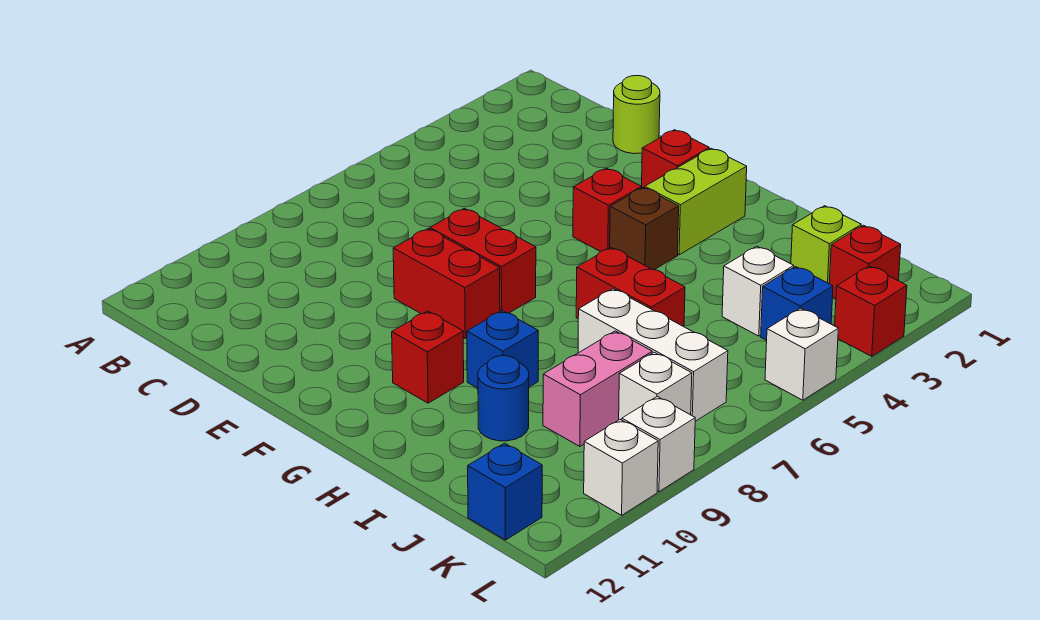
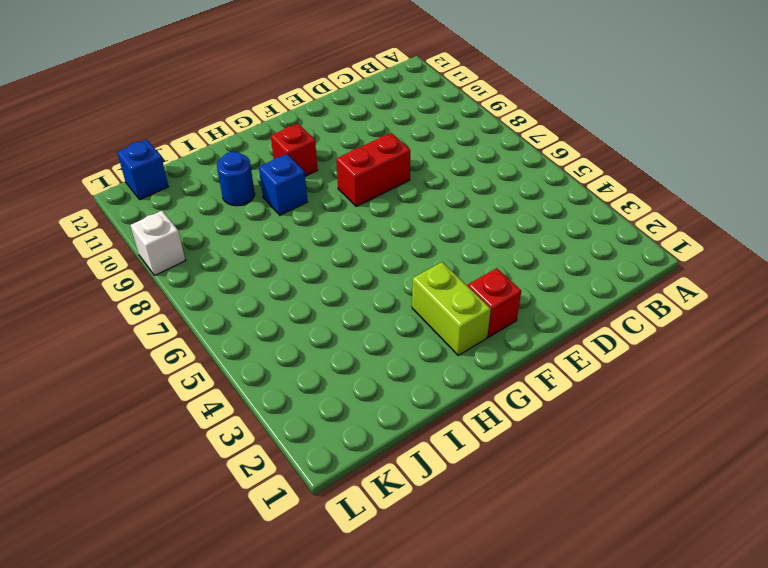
none -> lime 1x1 round brick [613,76,660,154]
none -> red 1x2 brick [430,208,536,313]
none -> red 1x1 brick [573,168,641,252]

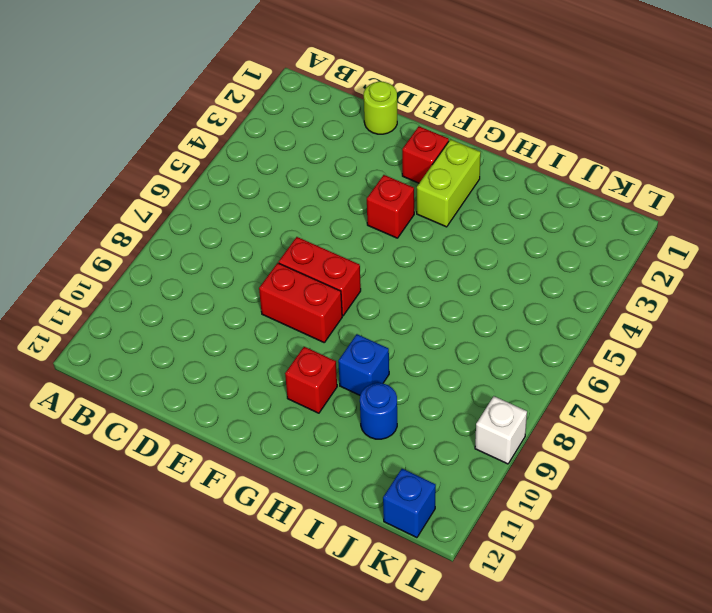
none -> brown 1x1 brick [610,187,679,270]
none -> red 1x2 brick [576,247,685,327]
none -> white 1x3 brick [578,289,728,421]

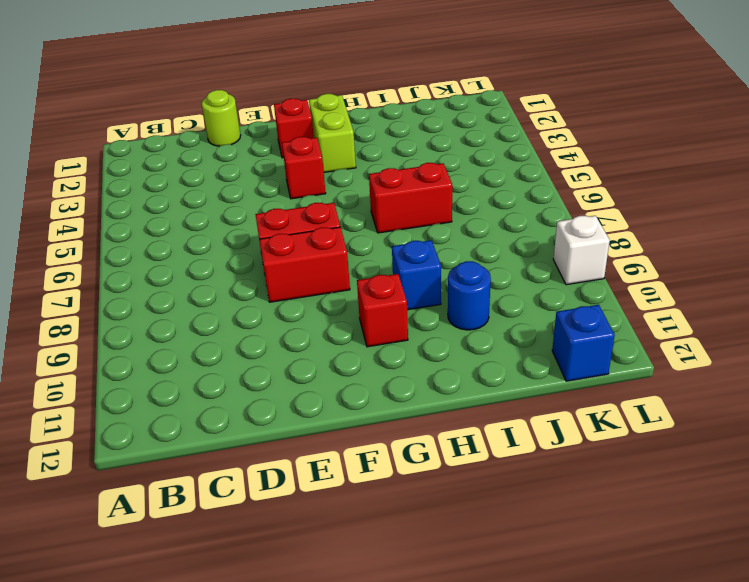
none -> brown 1x1 brick [610,187,679,270]
none -> white 1x3 brick [578,289,728,421]
none -> lime 1x1 brick [791,206,861,283]

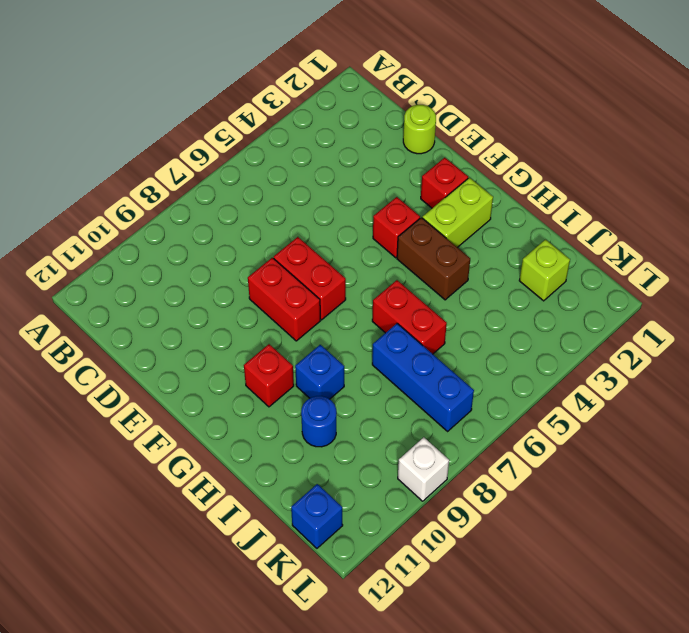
brown 1x2 brick [397,218,470,300] -> brown 1x1 brick [610,187,679,270]
blue 1x3 brick [372,323,474,431] -> white 1x3 brick [578,289,728,421]
none -> white 1x1 brick [722,246,794,336]
none -> pink 1x2 brick [543,331,652,446]
none -> red 1x1 brick [829,225,901,299]

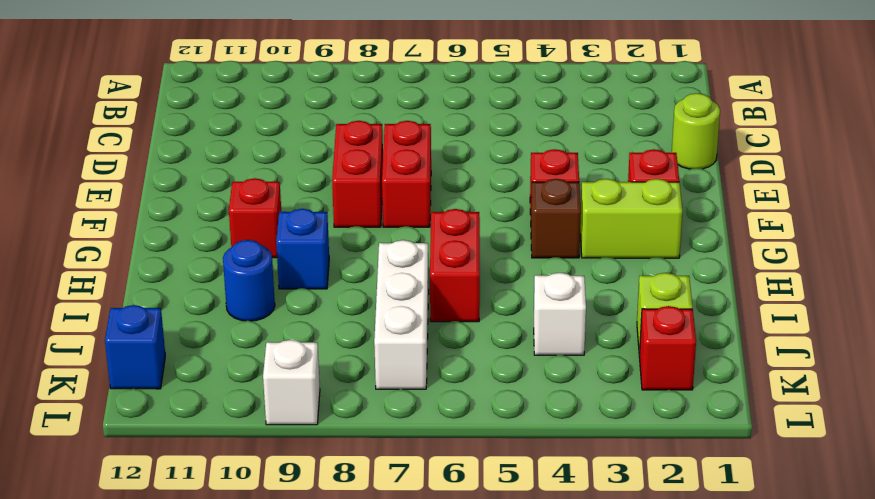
none -> pink 1x2 brick [543,331,652,446]
none -> blue 1x1 brick [761,267,833,340]
none -> white 1x1 brick [619,352,692,420]

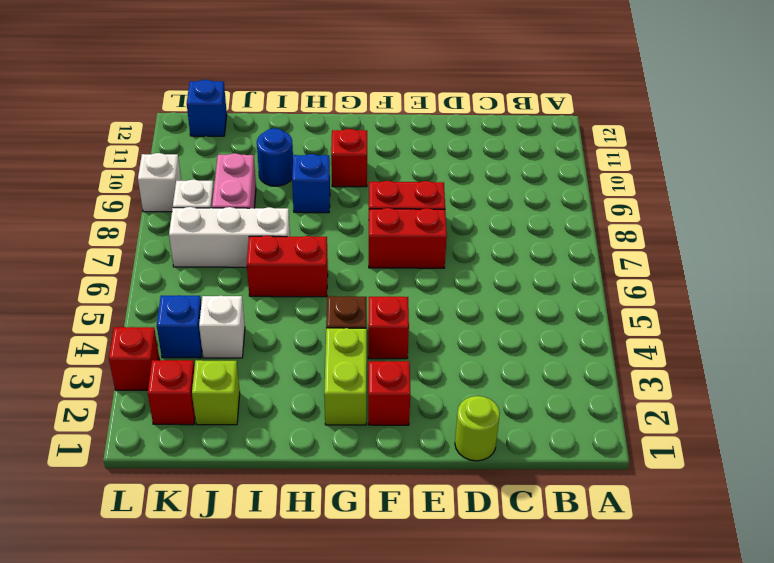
none -> white 1x1 brick [765,308,838,400]
none -> white 1x1 brick [584,420,658,515]

